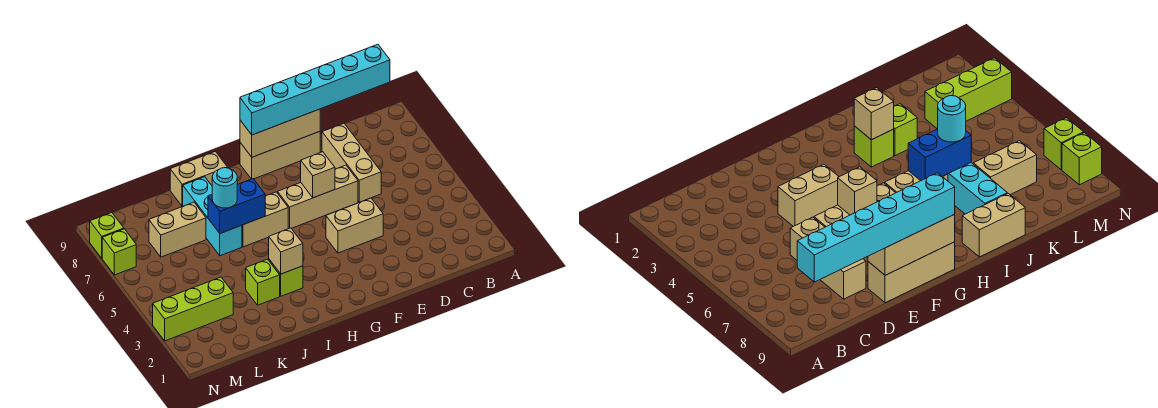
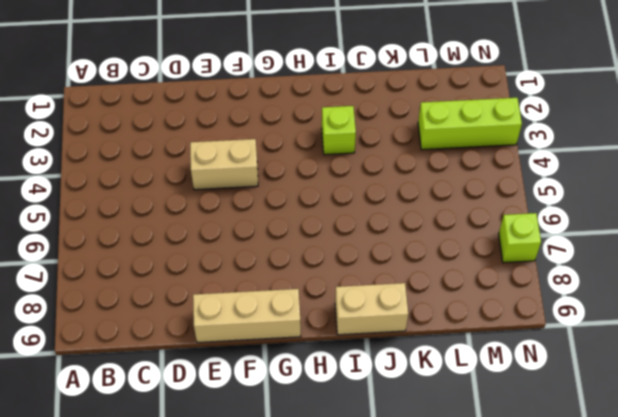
none -> tan 1x3 brick [322,123,381,202]
none -> tan 1x3 brick [277,165,358,228]
none -> tan 1x2 brick [242,192,288,247]

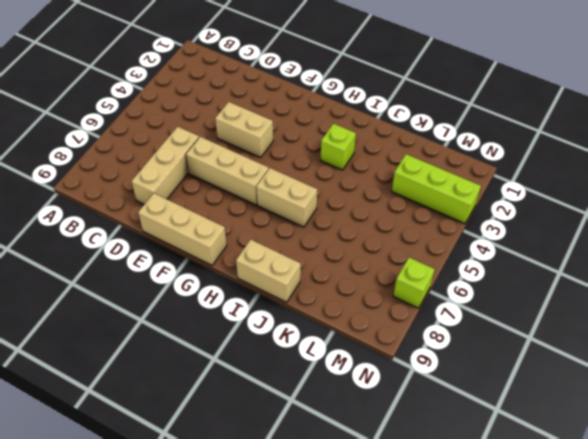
none -> lime 1x1 brick [246,259,280,305]
none -> cyan 1x3 brick [183,177,242,256]
none -> tan 1x2 brick [149,202,206,257]

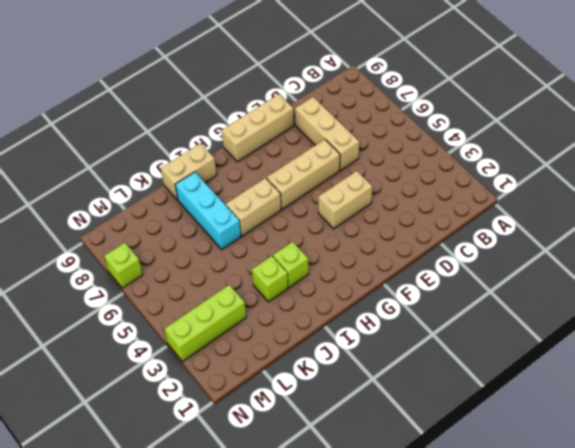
none -> tan 1x2 brick [149,202,206,257]
none -> lime 1x1 brick [90,213,124,258]
none -> tan 1x3 brick [240,109,320,157]

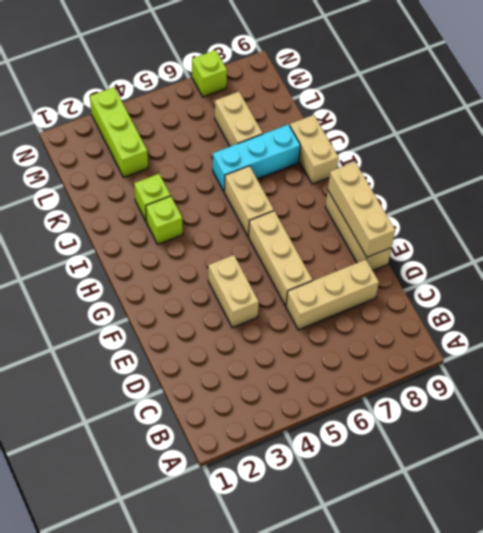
none -> lime 1x1 brick [90,213,124,258]
none -> tan 1x1 brick [301,152,335,198]
none -> tan 1x1 brick [269,228,303,274]

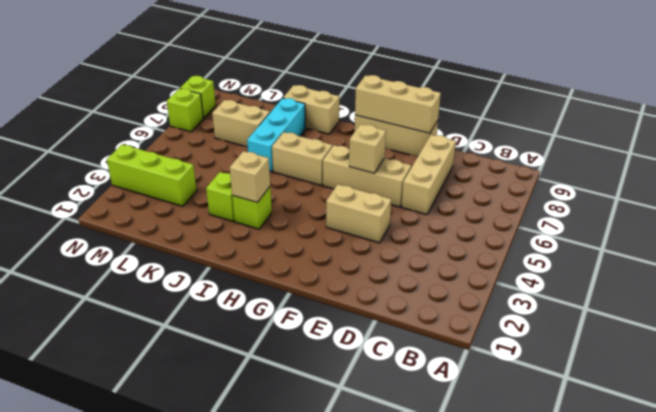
none -> blue 1x2 brick [208,179,265,233]
none -> cyan 1x6 brick [240,44,390,135]
none -> cyan 1x1 round brick [212,168,237,208]

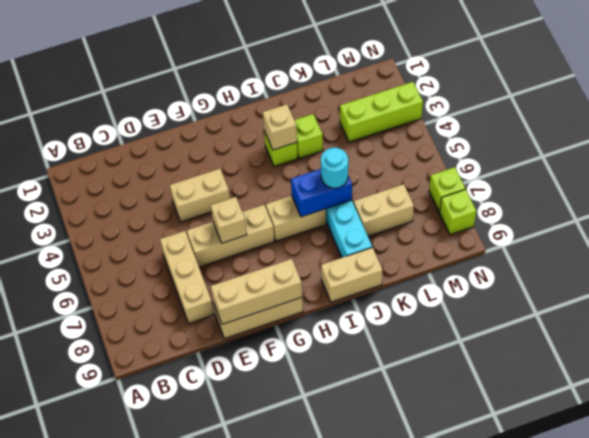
none -> cyan 1x6 brick [240,44,390,135]

